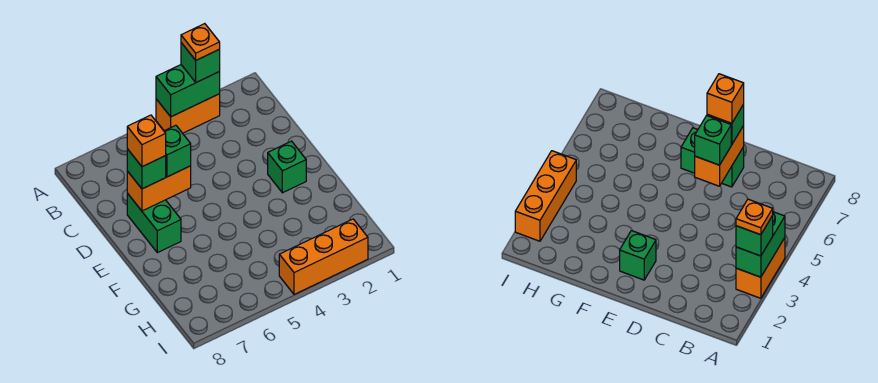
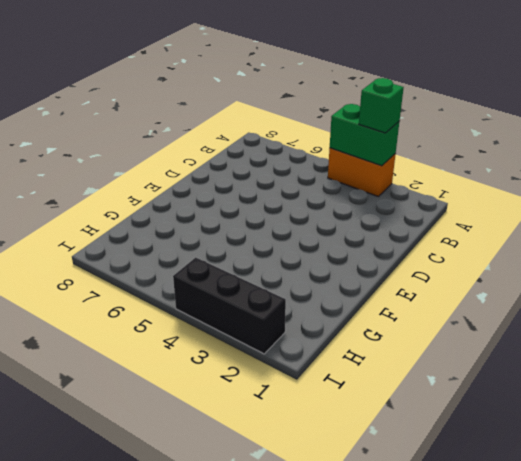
black 1x3 brick [173,258,286,354] -> orange 1x3 brick [279,219,368,294]
none -> green 1x2 brick [127,193,181,253]
none -> green 1x1 brick [268,141,306,193]

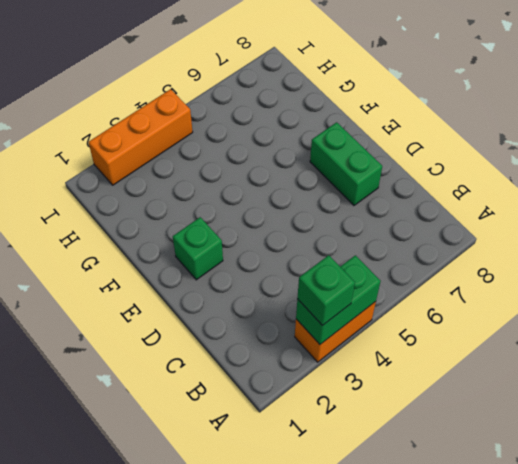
none -> orange 1x2 brick [127,166,191,211]
none -> green 1x1 brick [164,125,191,177]

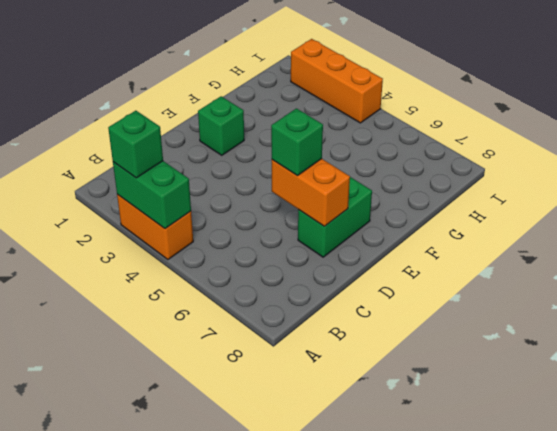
none -> green 1x1 brick [127,149,166,189]
none -> orange 1x1 plate [181,24,220,60]

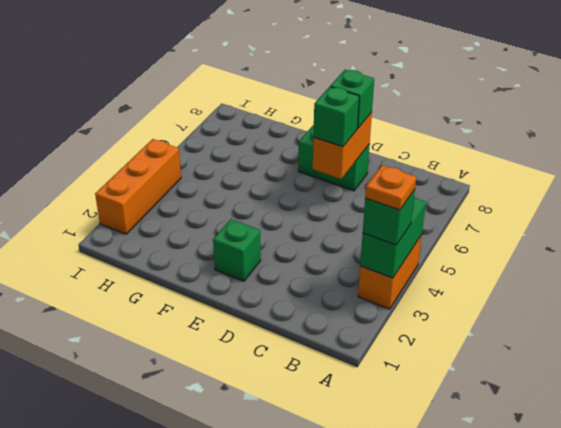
none -> orange 1x1 brick [127,115,166,167]

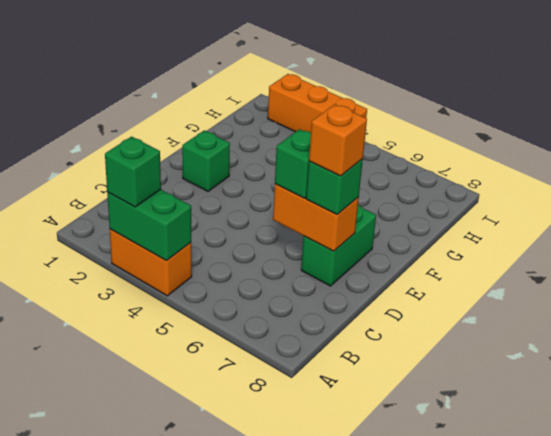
none -> orange 1x1 plate [181,24,220,60]

